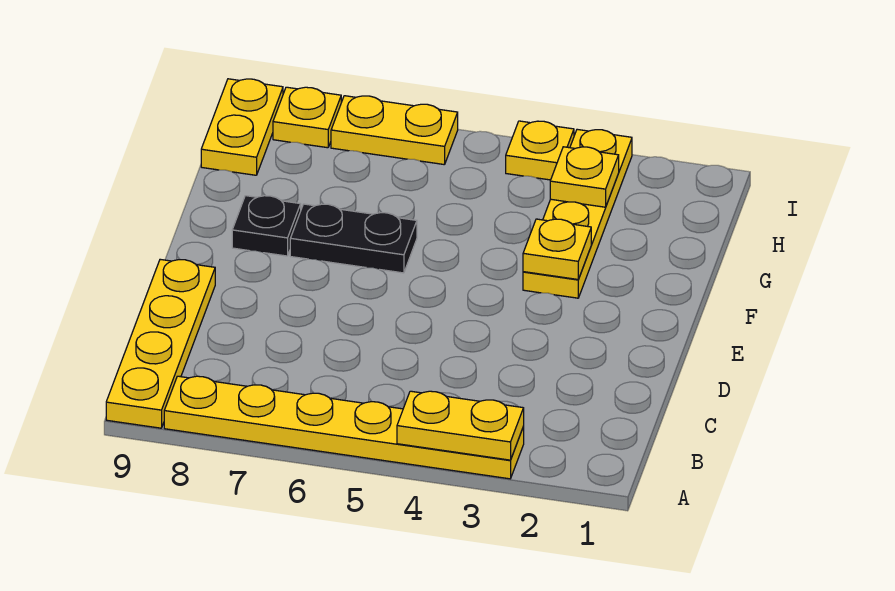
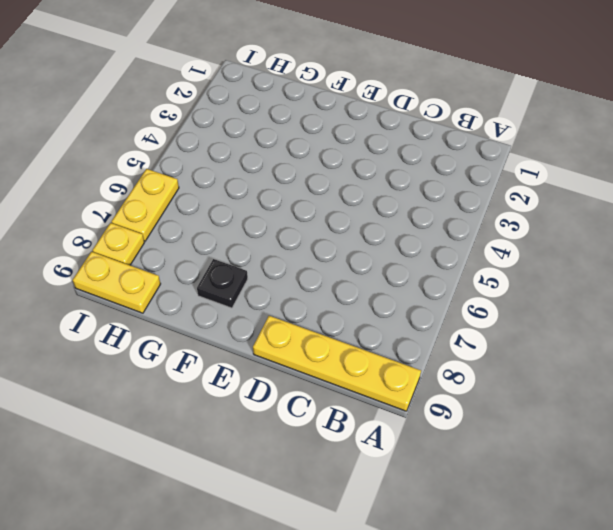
none -> yellow 1x6 plate [164,376,524,479]
none -> yellow 1x4 plate [523,129,632,298]
none -> black 1x2 plate [290,204,417,273]

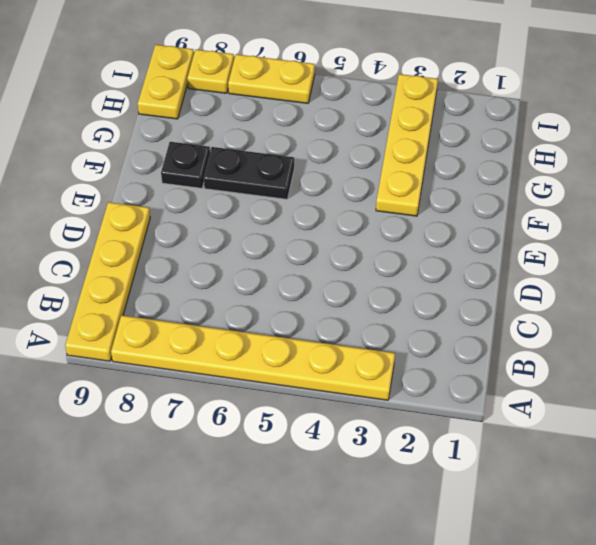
none -> yellow 1x1 plate [506,121,574,180]
none -> yellow 1x2 plate [397,391,524,460]
none -> yellow 1x1 plate [523,219,591,279]

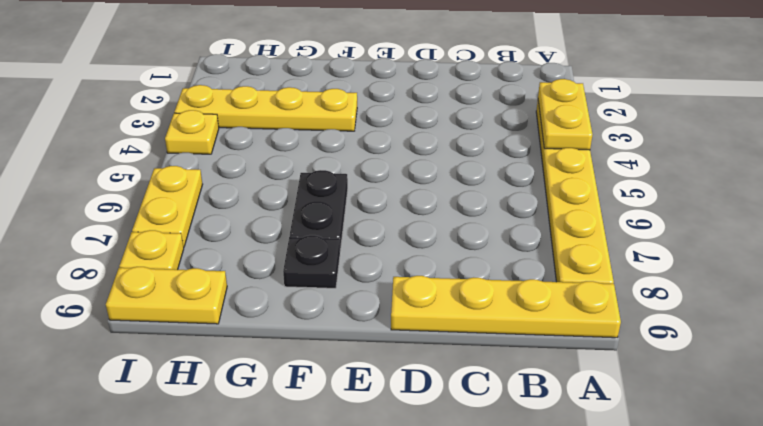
none -> yellow 1x1 plate [523,219,591,279]
none -> yellow 1x1 plate [550,147,619,207]

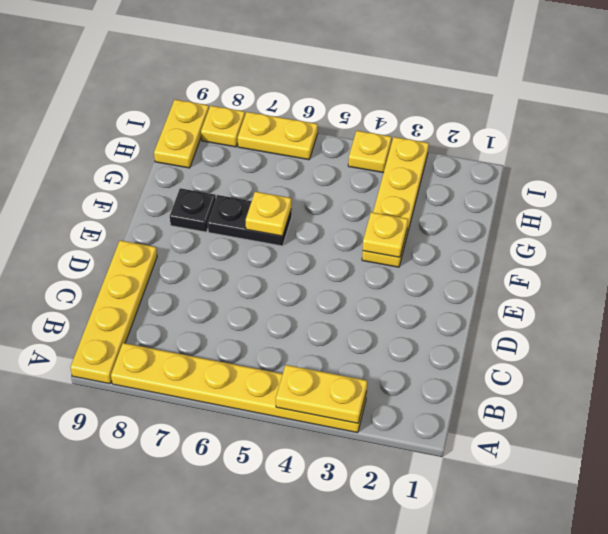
yellow 1x1 plate [246,192,291,236] -> yellow 1x1 plate moved to [550,147,619,207]

